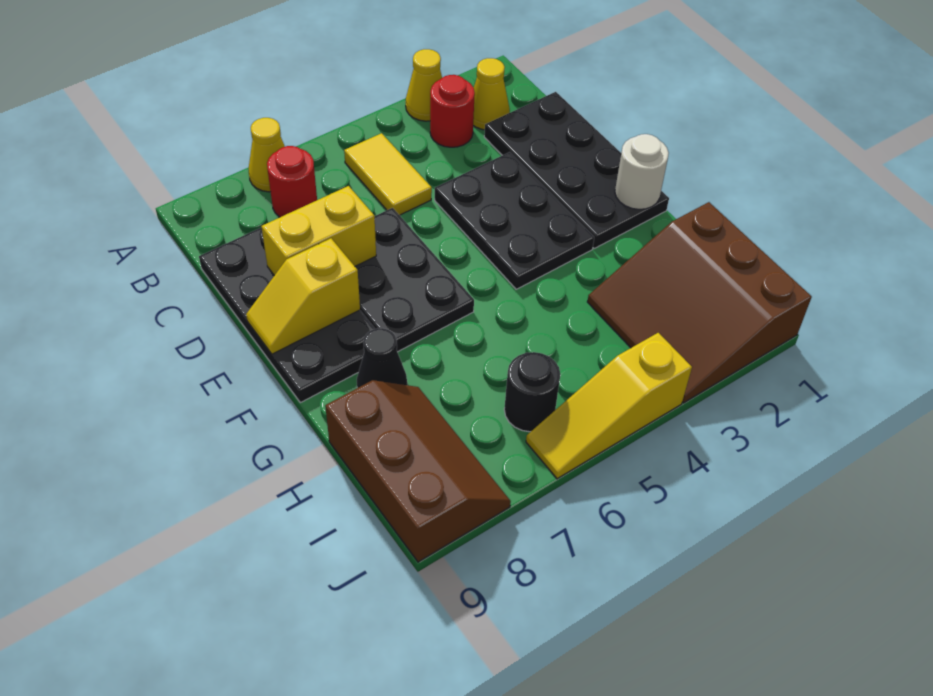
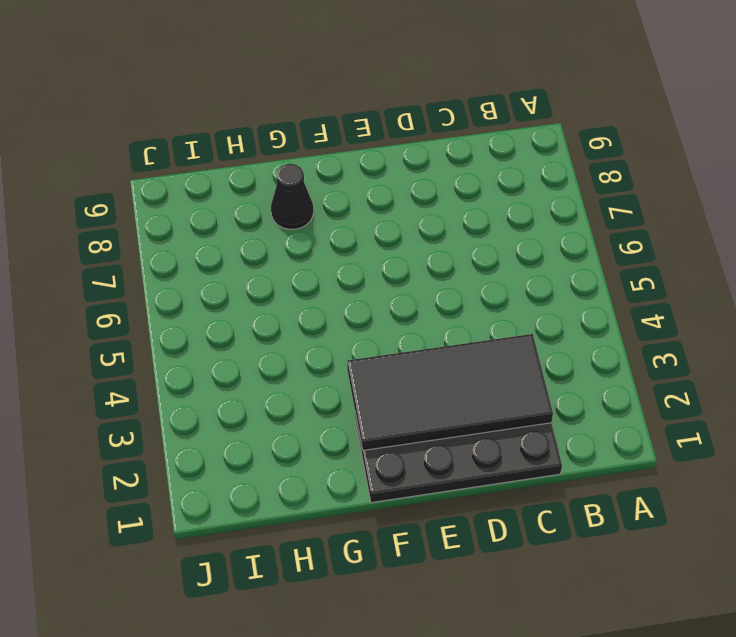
black 2x4 tile [347,334,553,450] -> none
none -> yellow 1x1 cone [406,49,442,121]
none -> yellow 1x1 cone [249,118,285,192]
none -> yellow 1x1 cone [473,58,510,130]

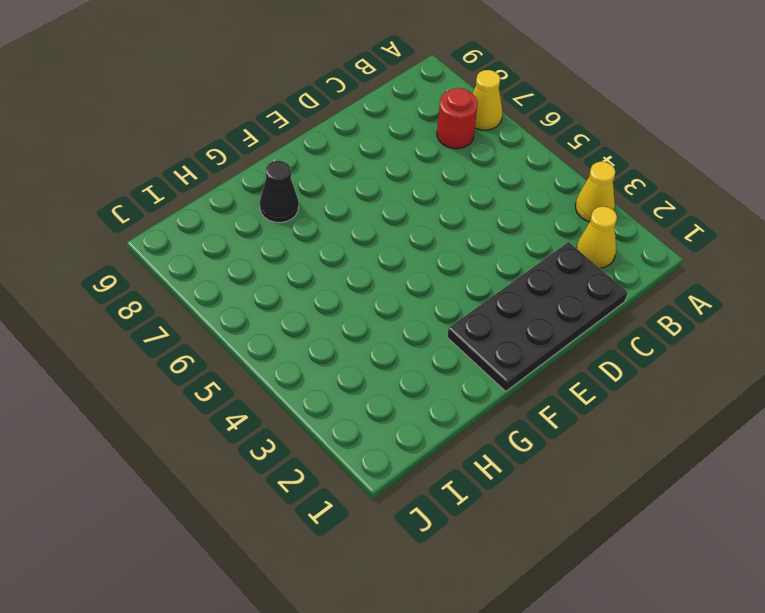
none -> red 1x1 round brick [430,75,475,147]
none -> yellow 1x2 tile [344,133,432,215]
none -> black 2x4 plate [199,227,375,403]

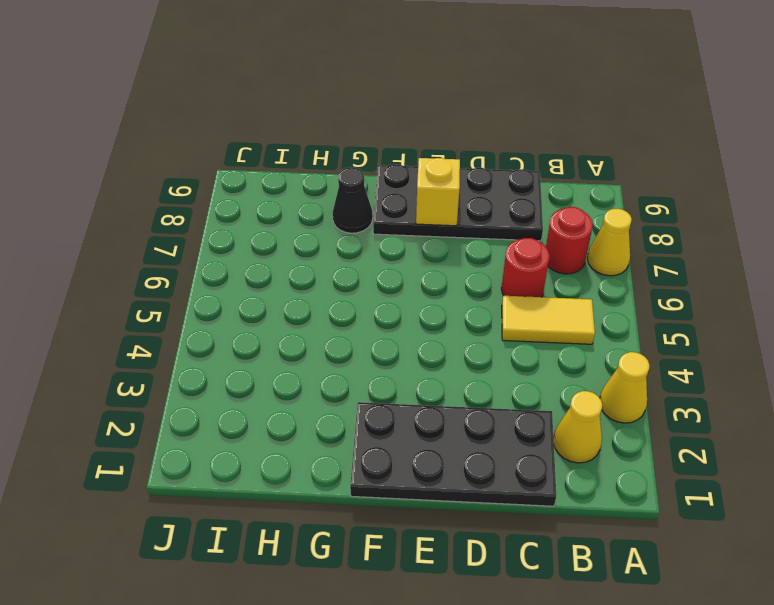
red 1x1 round brick [501,238,550,297] -> red 1x1 round brick moved to [430,75,475,147]
none -> black 2x3 plate [435,152,594,289]
none -> black 2x3 plate [355,208,474,352]
none -> brown 3x3 slope [587,202,812,403]

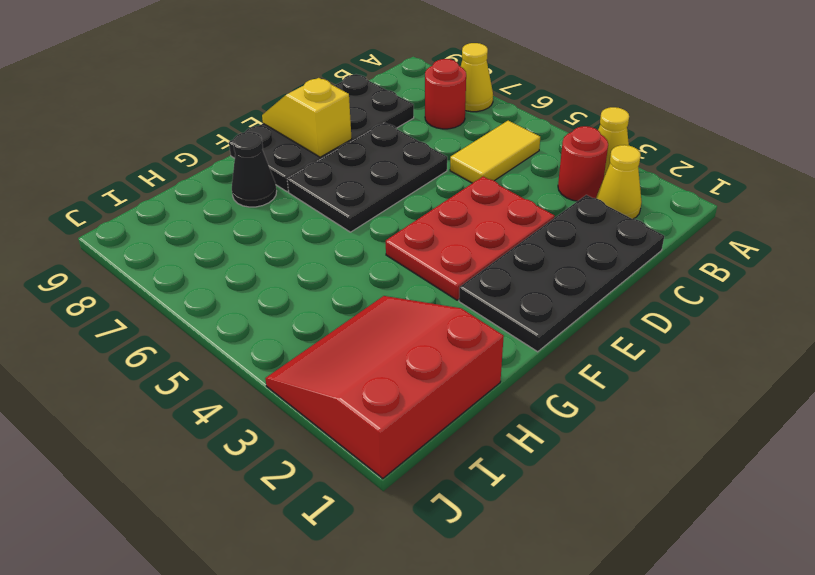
red 2x3 plate [386,176,555,300] -> black 2x3 plate [435,152,594,289]
red 3x3 slope [265,296,504,478] -> brown 3x3 slope [587,202,812,403]
none -> brown 2x3 slope [325,380,511,562]
none -> black 1x1 round brick [504,352,560,432]
none -> yellow 1x3 slope [526,333,692,479]

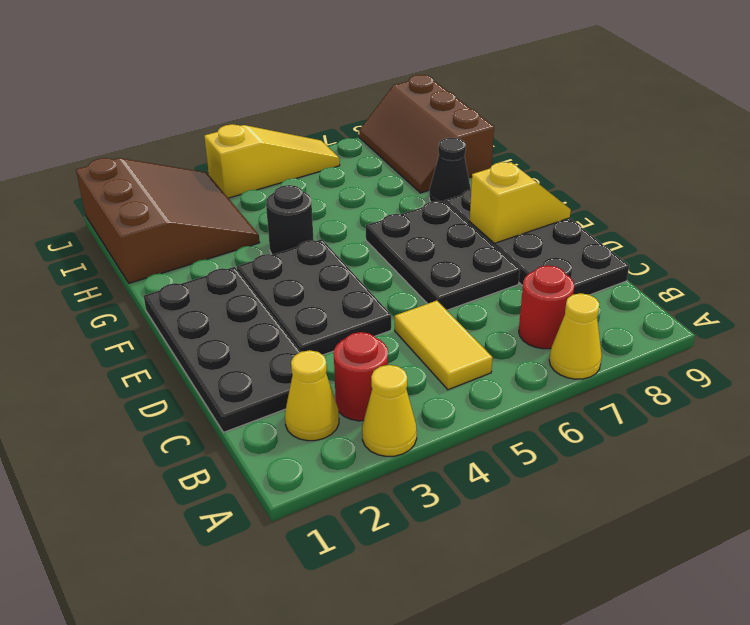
black 1x1 round brick [266,185,314,255] -> black 1x1 round brick moved to [504,352,560,432]
none -> yellow 1x2 brick [261,186,376,275]
none -> white 1x1 round brick [615,134,669,209]

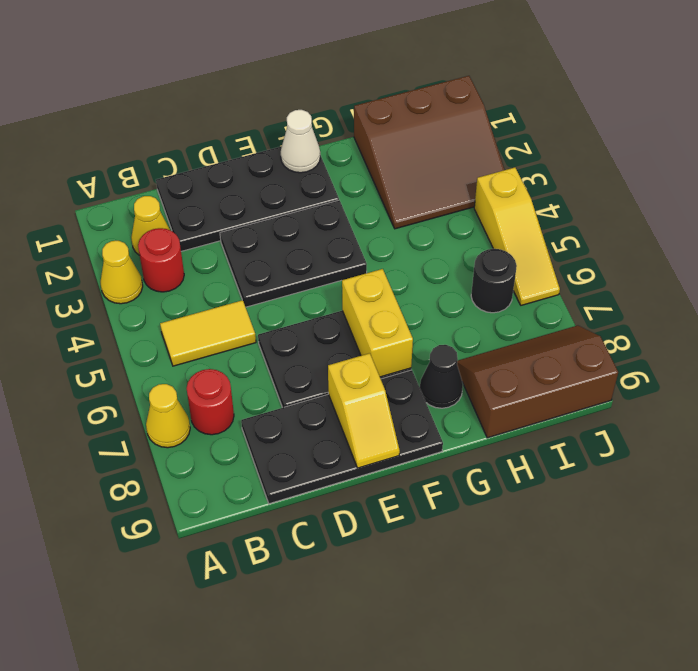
white 1x1 cone [281,110,320,173] -> white 1x1 round brick [615,134,669,209]
yellow 1x2 brick [342,269,413,377] -> yellow 1x2 brick moved to [261,186,376,275]

